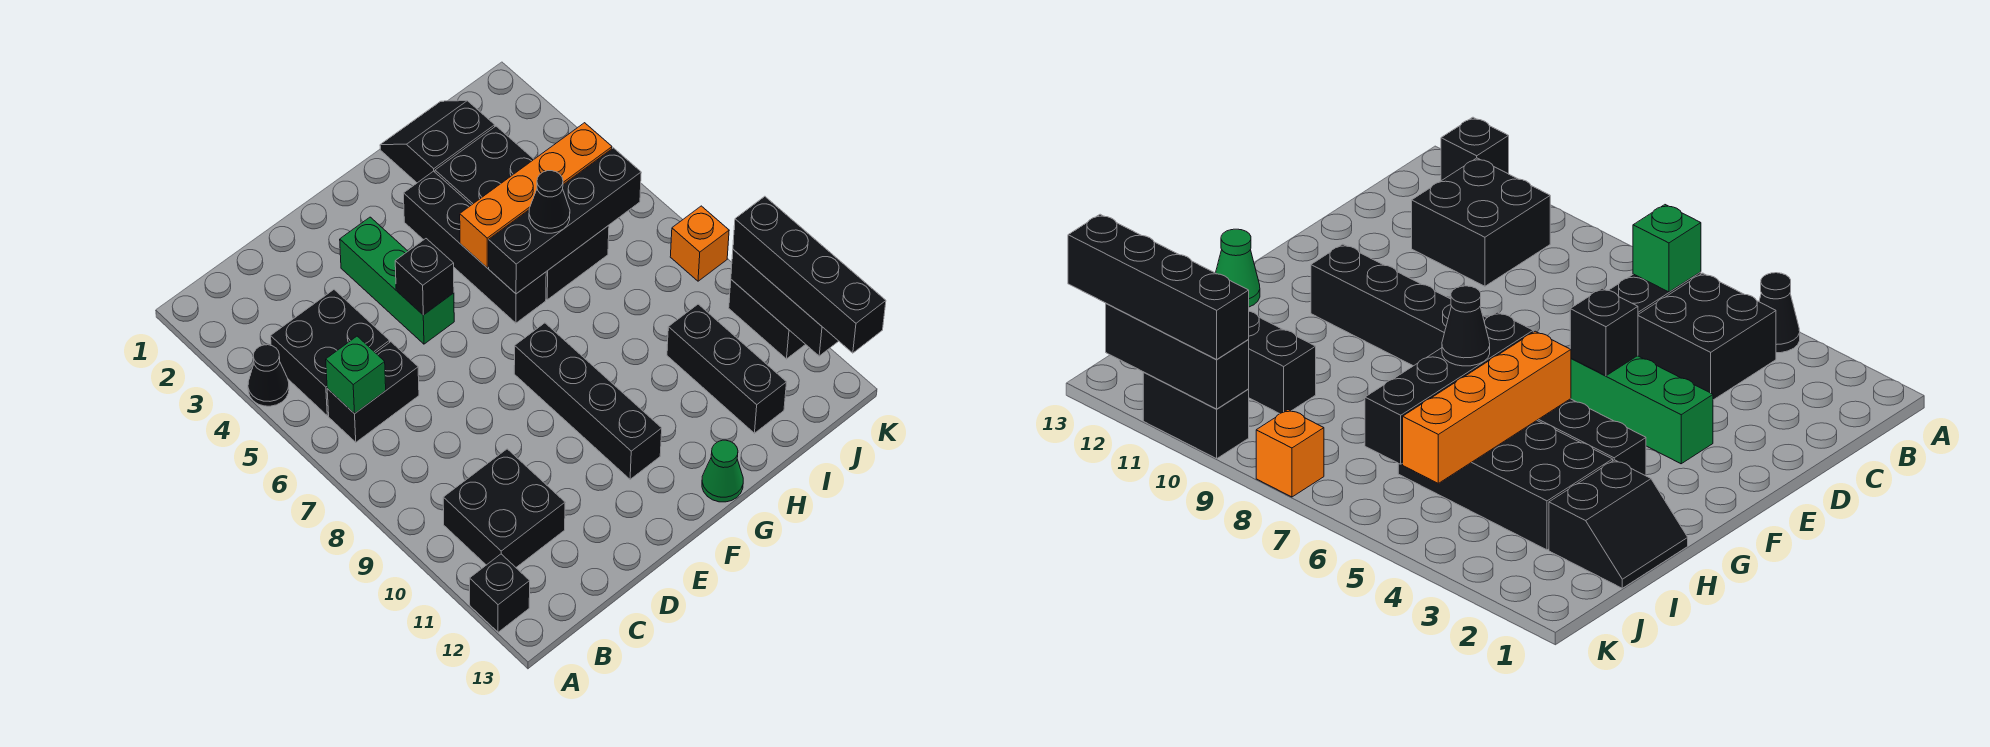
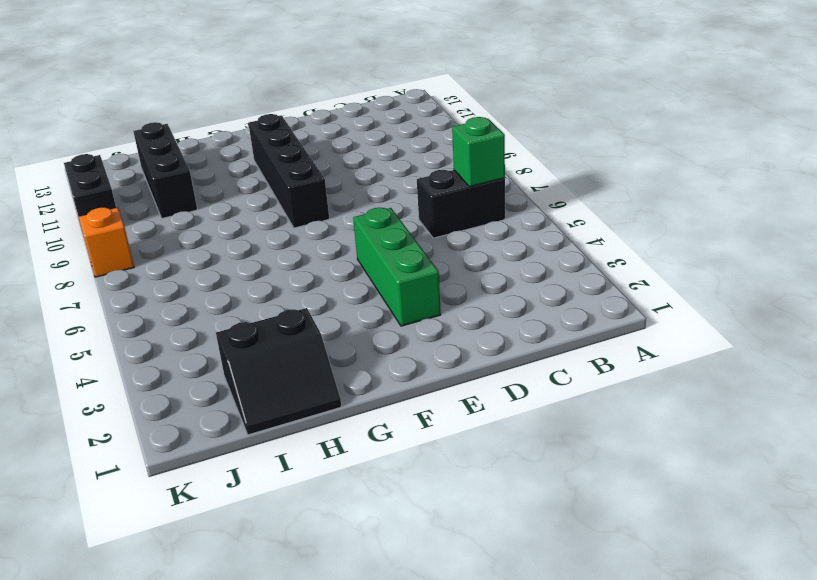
none -> black 1x1 cone [248,345,289,406]
none -> black 1x1 brick [470,554,530,632]
none -> black 2x2 brick [271,290,390,416]

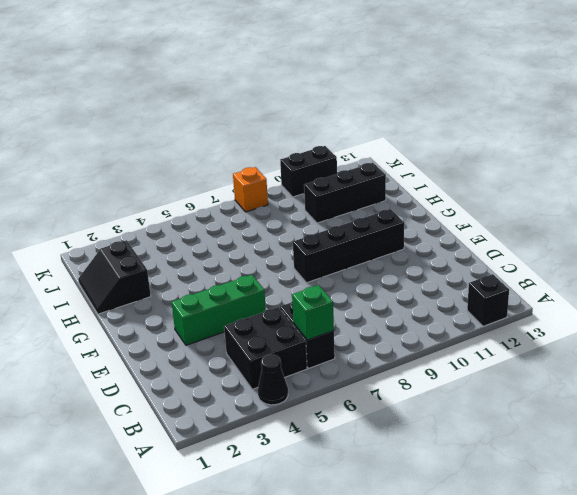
none -> black 2x2 brick [443,449,565,567]
none -> black 1x4 brick [404,171,546,323]
none -> green 1x1 cone [702,440,743,502]

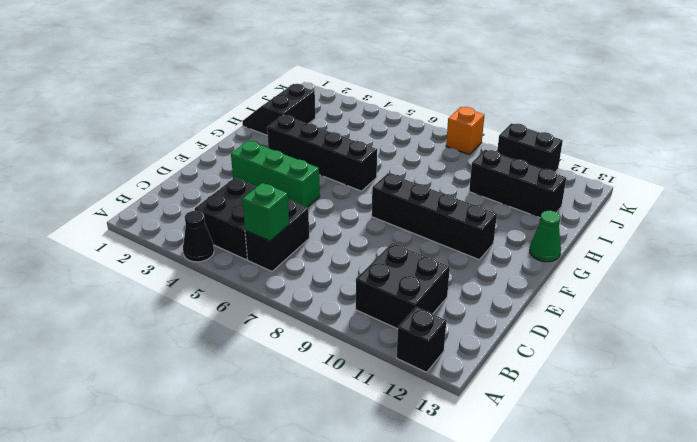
none -> black 2x4 brick [435,126,609,300]
none -> black 1x1 brick [395,239,454,315]
none -> orange 1x4 brick [460,123,612,268]

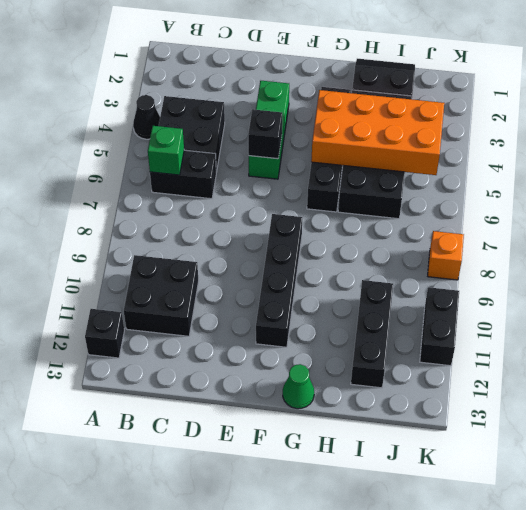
orange 2x4 brick [311,90,444,175] -> orange 1x4 brick [460,123,612,268]
none -> black 1x4 brick [489,148,641,294]
none -> black 1x3 brick [731,250,838,356]
none -> black 1x1 cone [529,171,570,233]

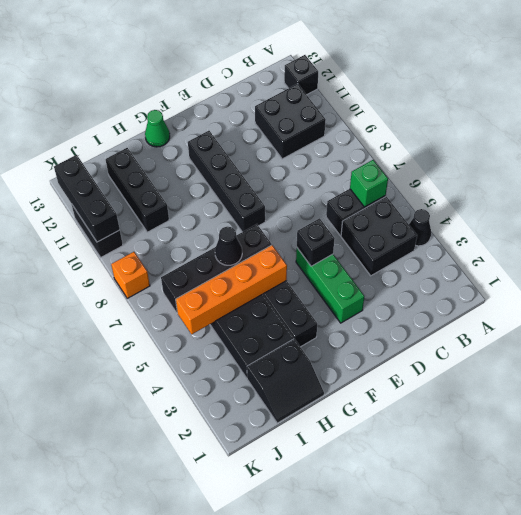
none -> black 1x4 brick [733,196,886,353]

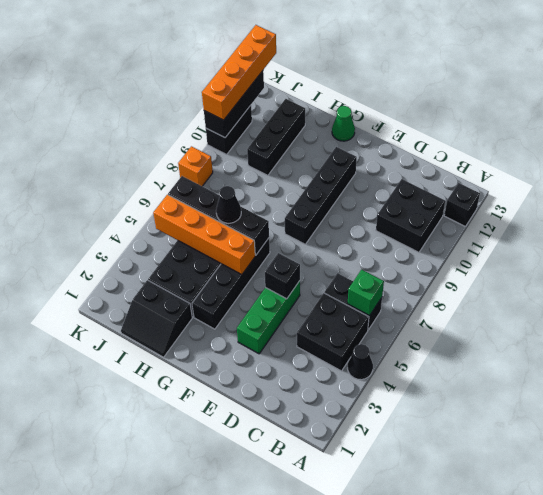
orange 1x4 brick [202,25,276,120] -> black 1x4 brick [733,196,886,353]

